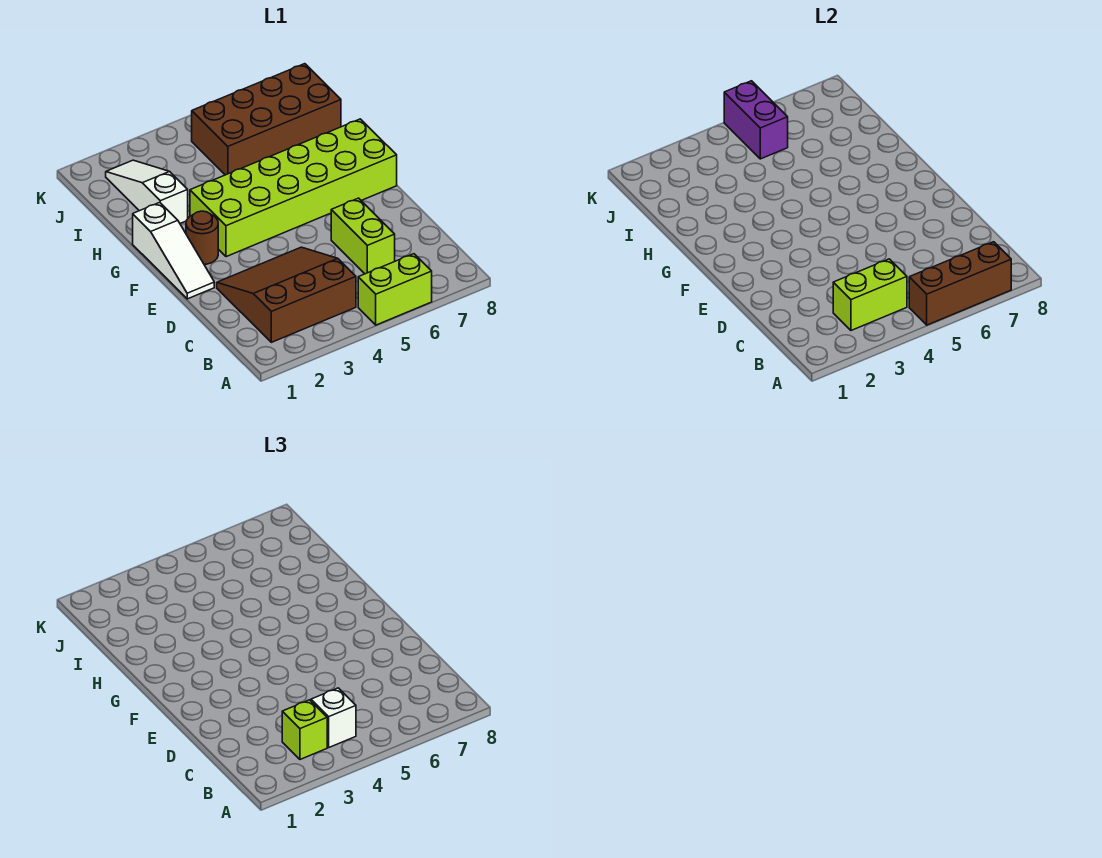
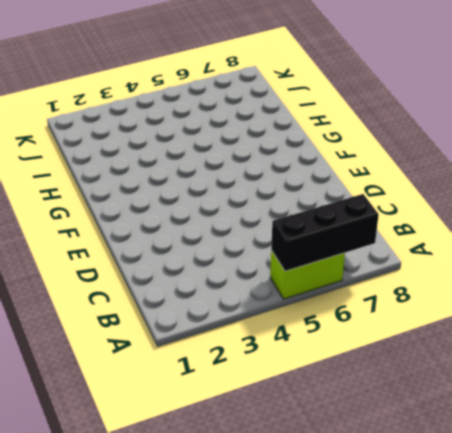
black 1x3 brick [271,194,379,271] -> brown 1x3 brick [909,242,1011,325]
none -> brown 3x3 slope [217,247,356,342]
none -> lime 1x2 brick [331,198,395,274]
none -> white 1x3 slope [133,202,214,299]

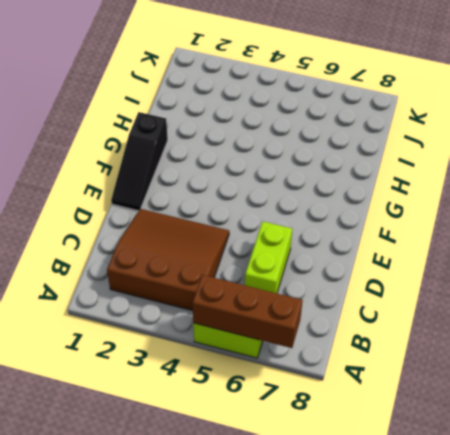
black 1x3 slope [111,112,168,211] -> white 1x3 slope [133,202,214,299]
none -> brown 1x1 round brick [186,211,218,265]
none -> lime 2x6 brick [190,119,397,257]
none -> white 1x3 slope [106,160,188,223]

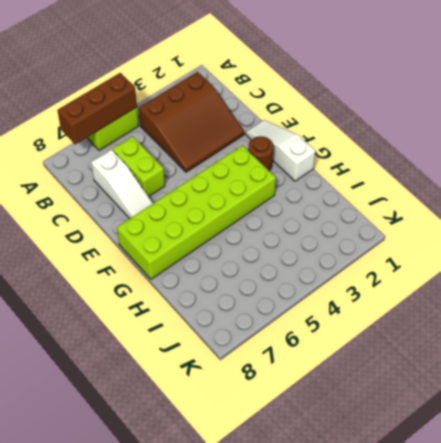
white 1x3 slope [91,150,153,219] -> white 1x3 slope moved to [106,160,188,223]
none -> brown 2x4 brick [192,64,341,175]
none -> lime 1x2 brick [833,259,907,330]
none -> purple 1x2 brick [724,81,788,159]

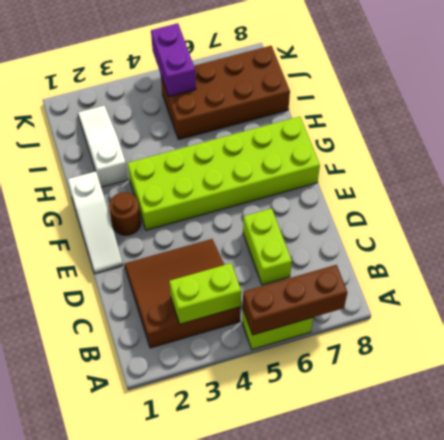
none -> lime 1x1 brick [282,700,327,759]
none -> white 1x1 brick [311,688,356,747]

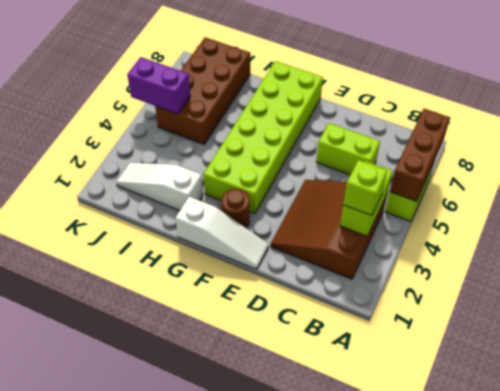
none -> white 1x1 brick [311,688,356,747]

